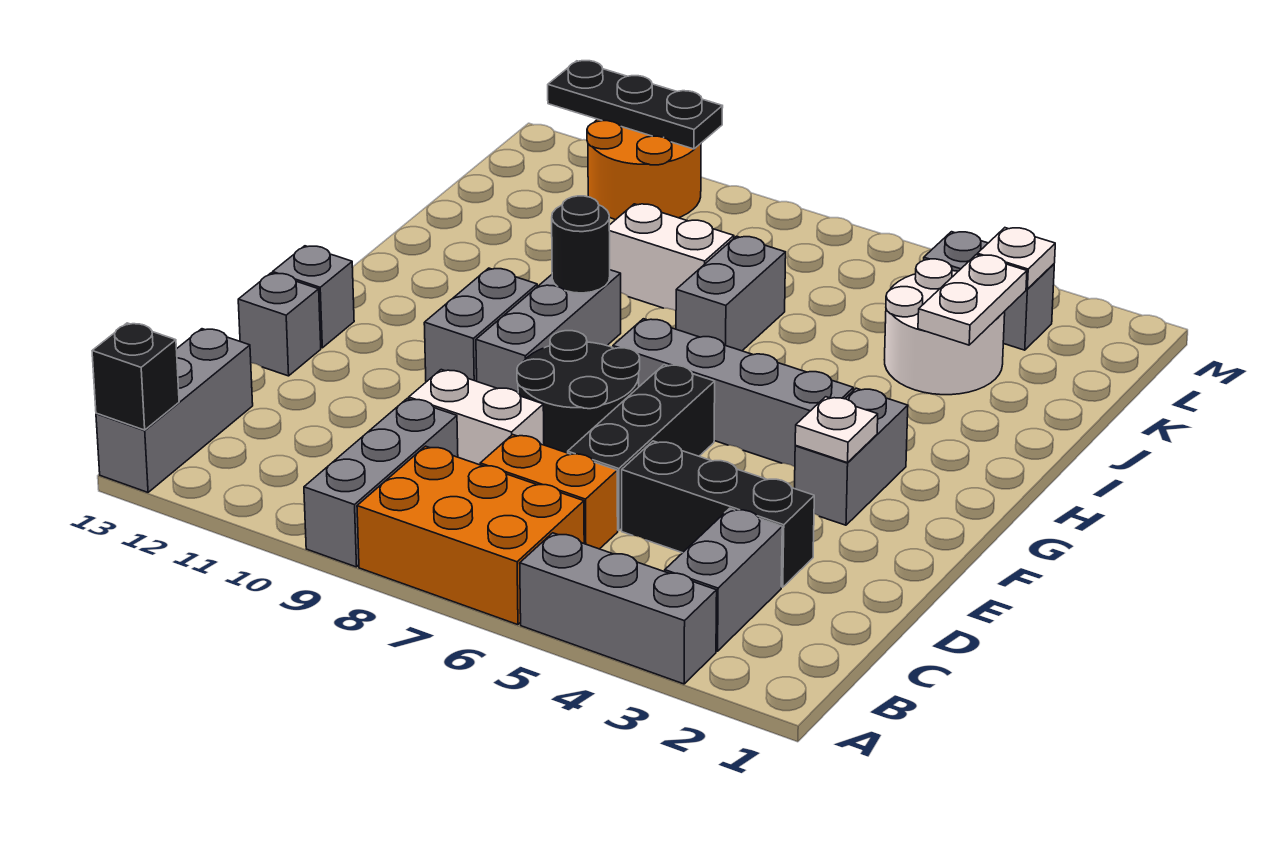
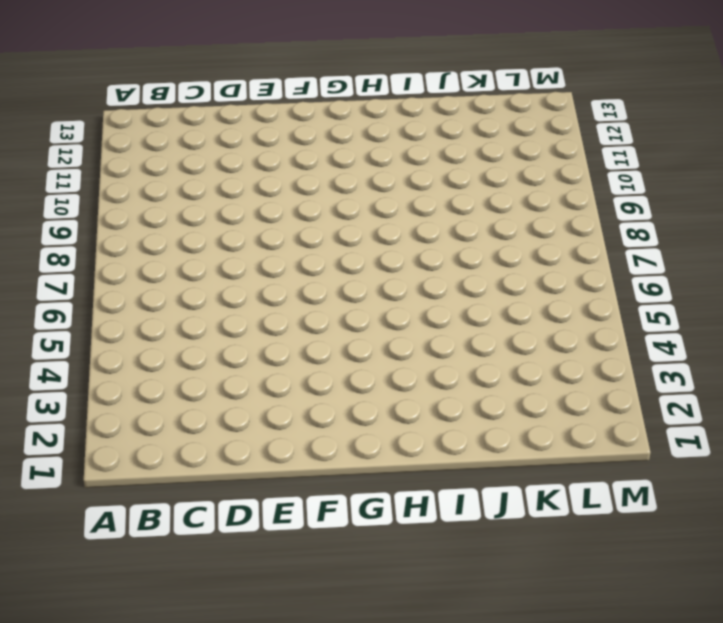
none -> grey 1x3 brick [520,533,717,684]
none -> orange 2x3 brick [357,446,584,625]
none -> grey 1x3 brick [304,399,458,567]

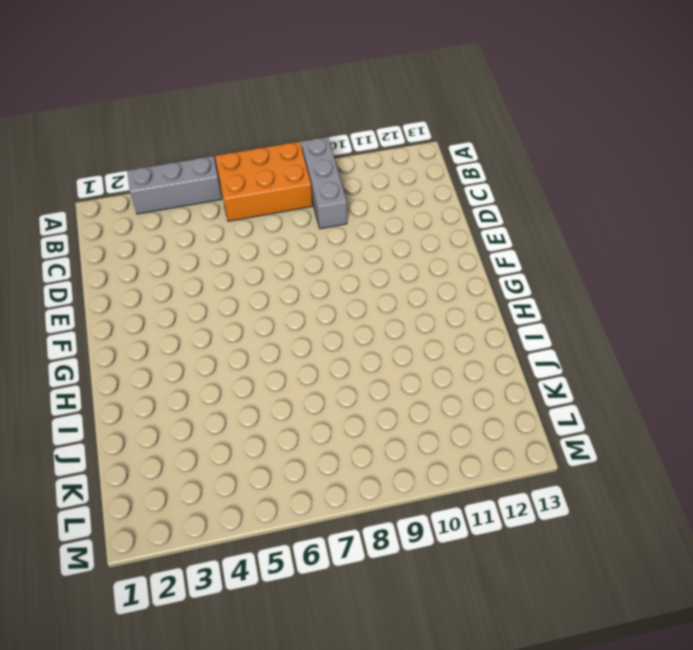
none -> grey 1x3 brick [96,329,253,492]
none -> grey 1x2 brick [665,508,782,651]
none -> orange 1x2 brick [480,435,618,549]

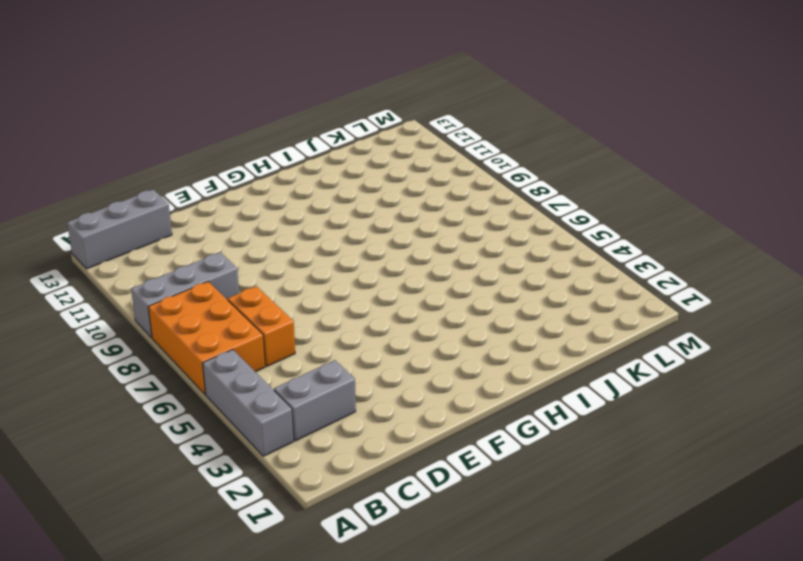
none -> black 1x3 brick [622,441,814,587]
none -> black 1x3 brick [568,365,715,531]
none -> white 1x2 brick [409,370,544,465]

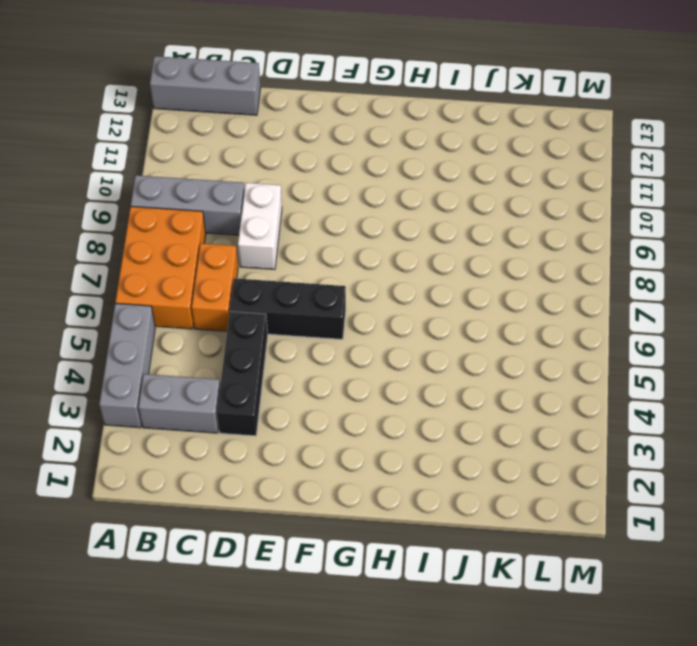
none -> black 2x2 round brick [517,331,640,453]
none -> grey 1x1 brick [238,273,321,376]
none -> grey 1x2 brick [795,388,908,525]

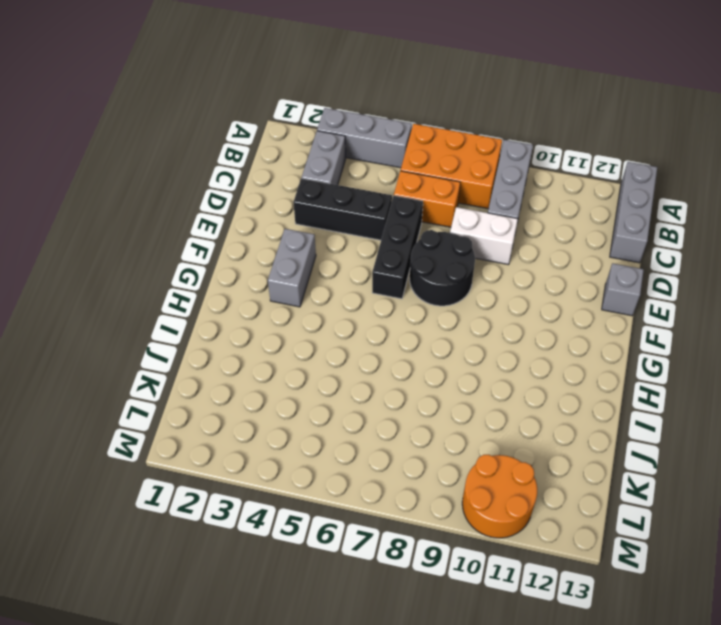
none -> grey 1x3 brick [476,270,621,392]
none -> grey 1x2 brick [424,268,537,382]
none -> grey 1x1 brick [273,246,354,348]

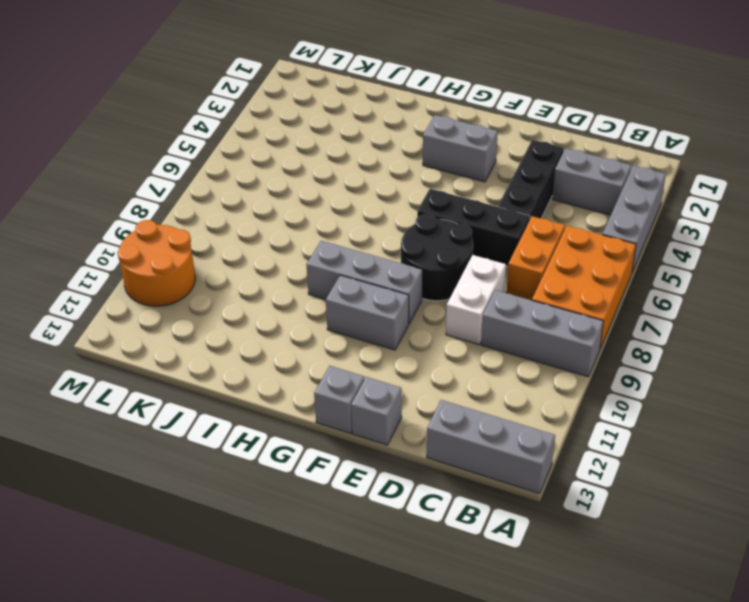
none -> grey 1x4 brick [613,319,853,467]
none -> grey 1x2 brick [676,236,786,351]
none -> white 2x2 round brick [885,259,1005,395]

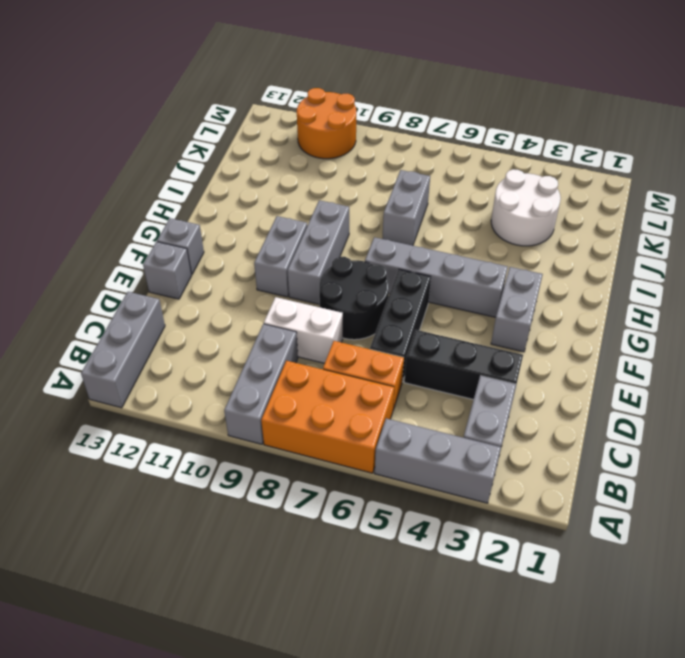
none -> white 1x2 brick [609,204,734,311]
none -> grey 1x2 brick [924,232,1054,350]
none -> black 1x1 brick [92,323,179,430]

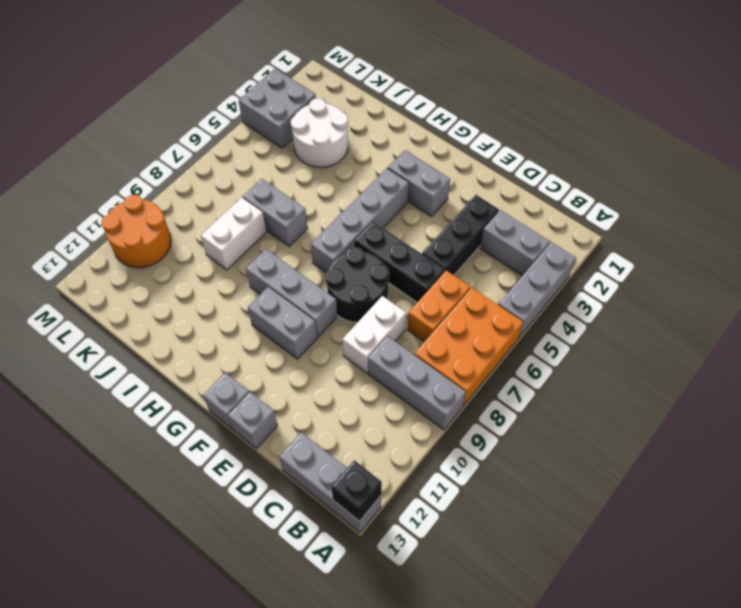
grey 2x2 brick [238,69,316,148] -> grey 1x2 brick [924,232,1054,350]
none -> white 1x1 plate [795,397,878,463]
none -> black 1x1 round brick [552,196,610,293]
none -> white 1x2 plate [918,255,1027,345]

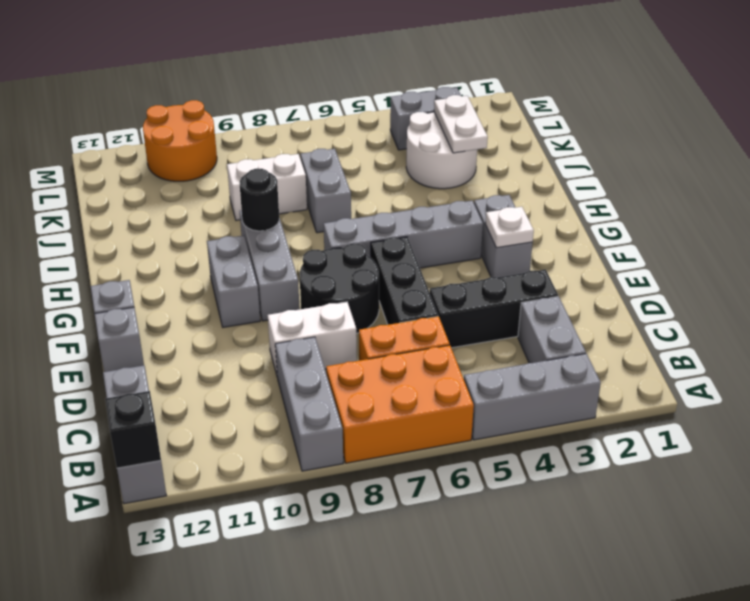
none -> white 1x1 plate [977,228,1055,289]
none -> black 1x3 plate [548,61,723,149]

